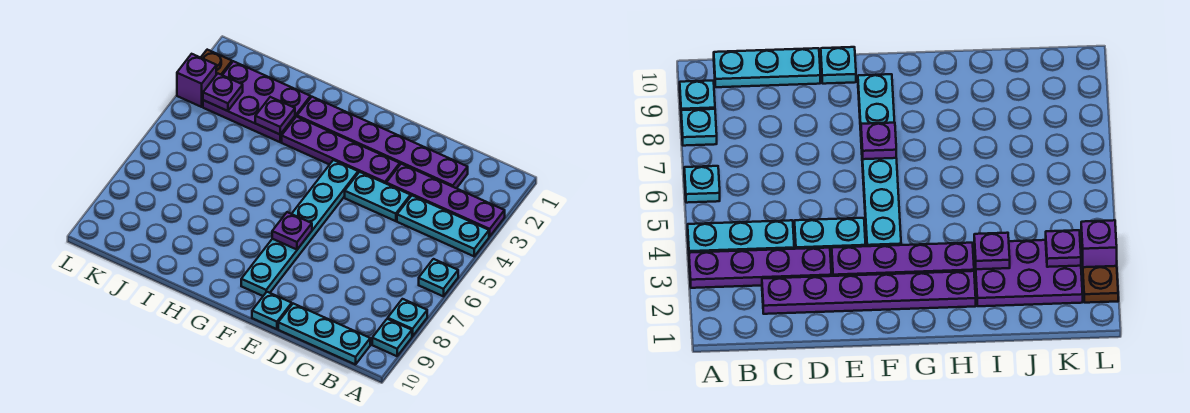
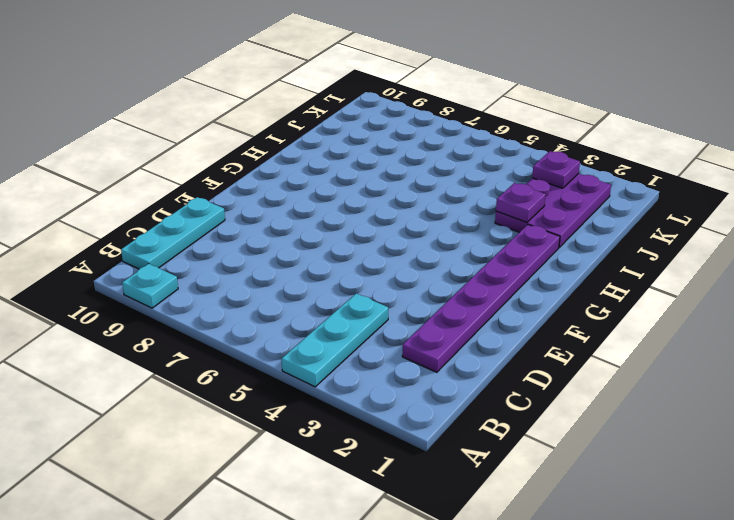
none -> purple 1x4 plate [386,164,505,236]
none -> cyan 1x1 plate [419,259,458,296]
none -> cyan 1x1 plate [388,299,427,336]

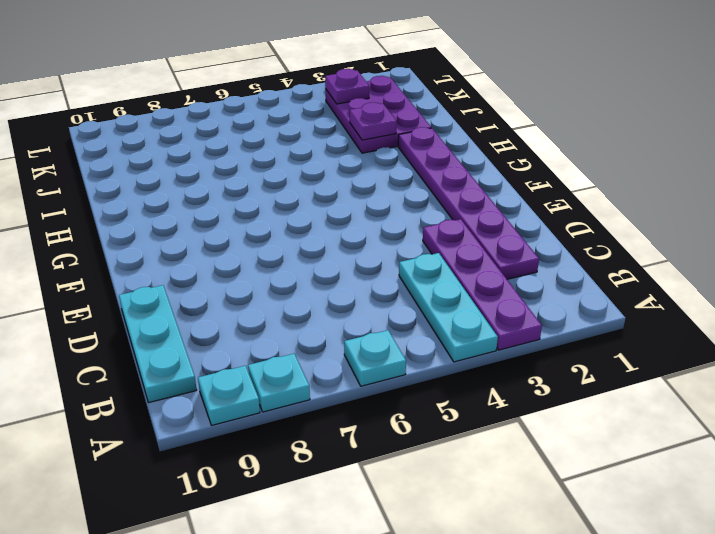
none -> cyan 1x2 plate [345,172,411,221]
none -> purple 1x4 plate [282,117,400,183]
none -> cyan 1x1 plate [252,292,292,329]

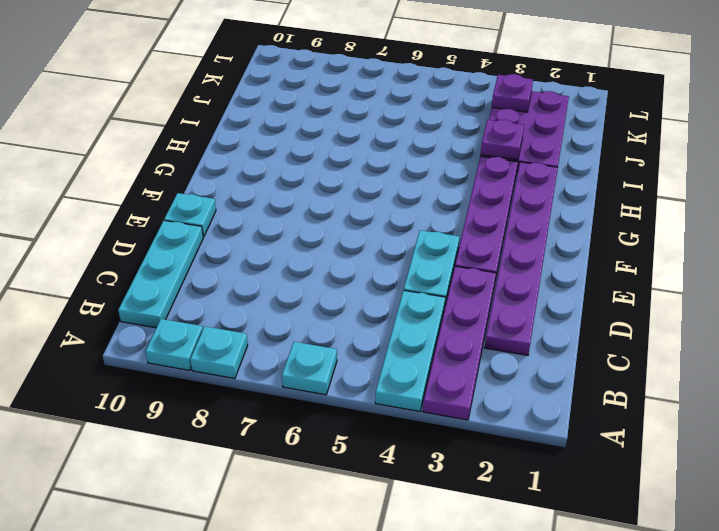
none -> cyan 1x6 plate [241,160,358,296]
none -> brown 1x1 plate [201,50,232,75]
none -> purple 1x1 brick [177,54,216,107]

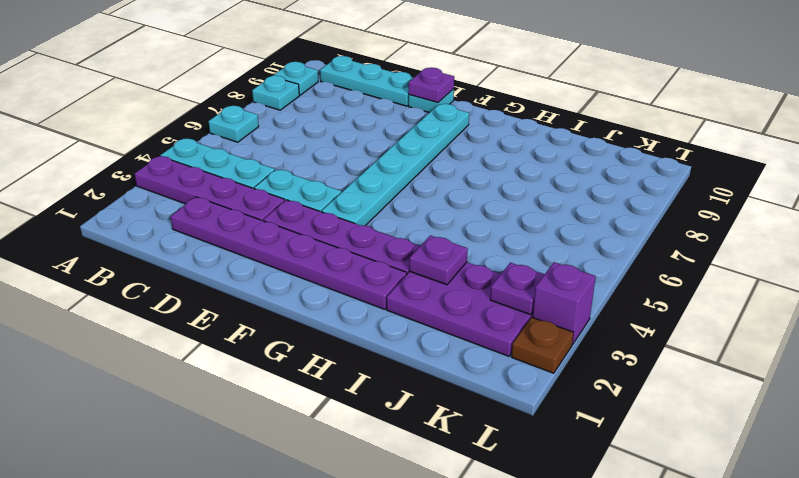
purple 1x1 plate [409,68,454,102] -> purple 1x1 plate moved to [272,212,312,250]

